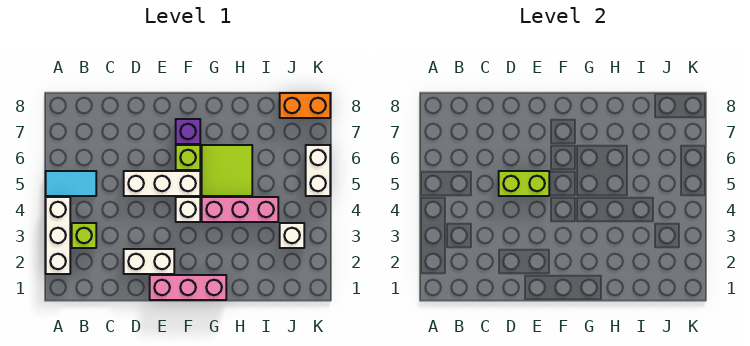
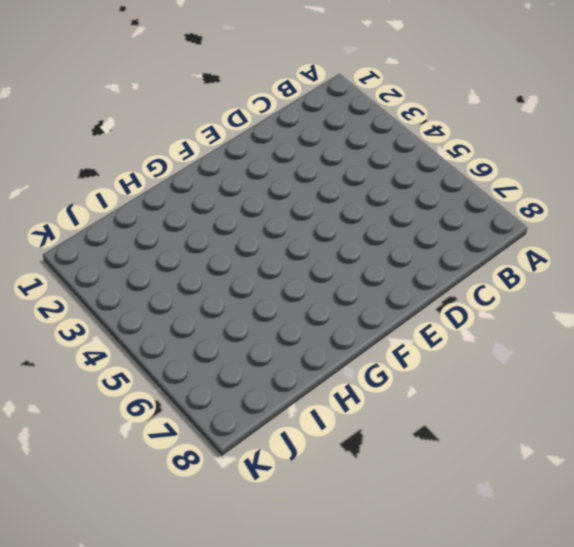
none -> white 1x3 brick [46,197,70,274]
none -> cyan 1x2 tile [46,171,96,196]
none -> lime 1x1 brick [72,223,96,248]

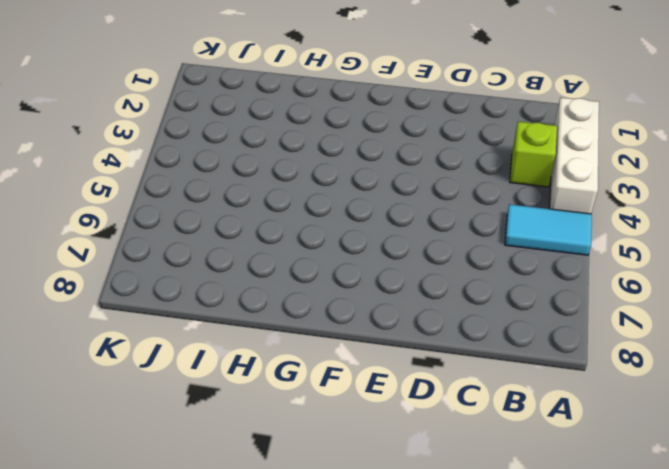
none -> white 1x2 brick [124,249,174,274]
none -> white 1x3 brick [124,171,200,196]
none -> pink 1x3 brick [150,275,226,300]

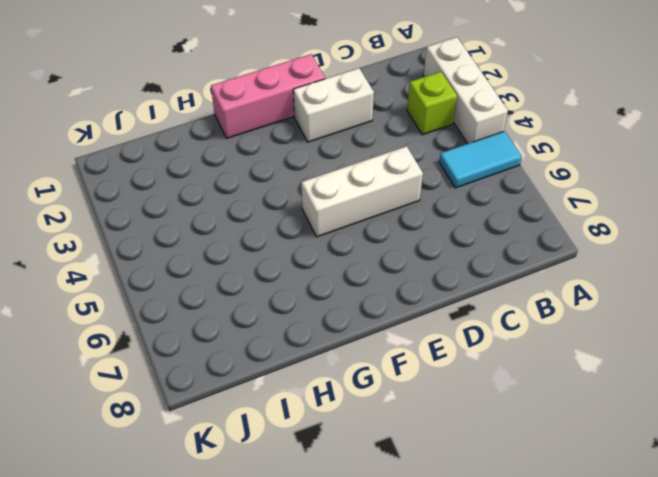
none -> white 1x1 brick [176,197,200,222]
none -> lime 1x1 brick [176,145,200,170]
none -> purple 1x1 brick [176,119,200,144]

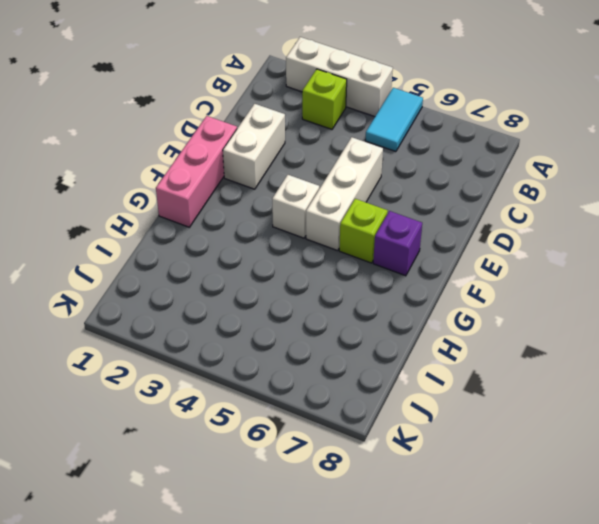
none -> pink 1x3 brick [202,197,278,222]
none -> lime 2x2 tile [202,145,252,196]
none -> white 1x1 brick [280,223,304,248]

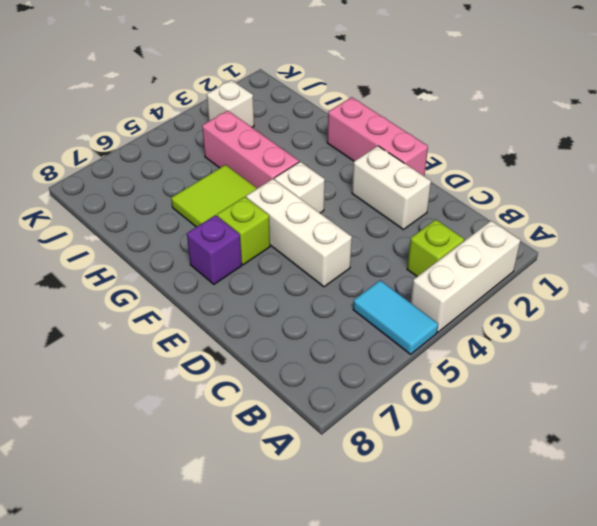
none -> orange 1x2 brick [280,93,330,118]
none -> white 1x2 brick [306,145,330,196]
none -> lime 1x2 brick [499,171,549,196]

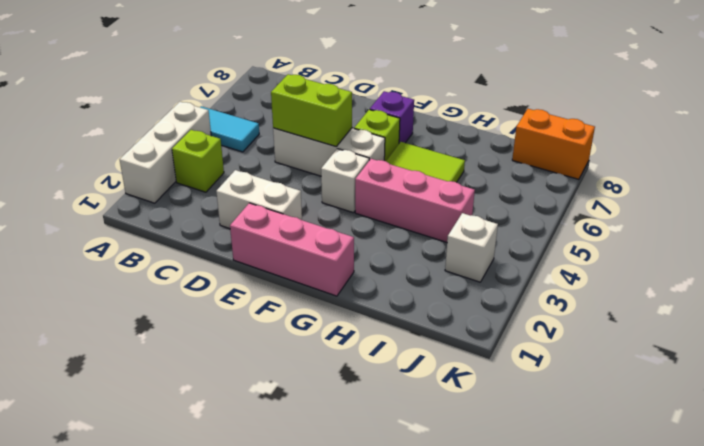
none -> white 1x2 brick [306,145,330,196]

